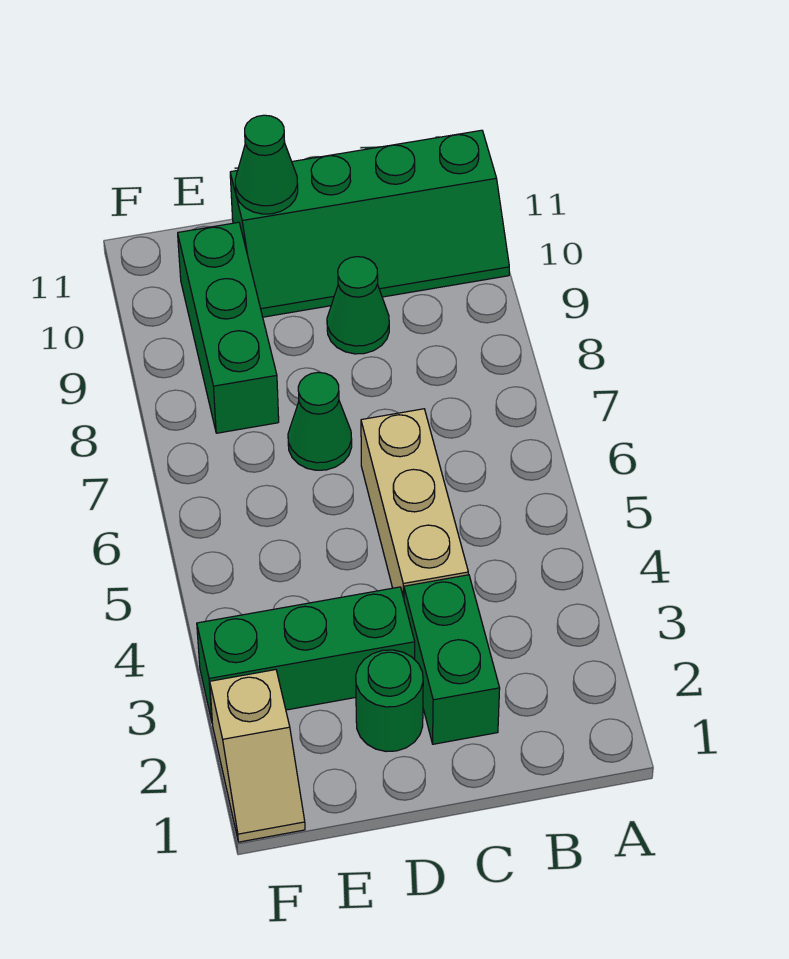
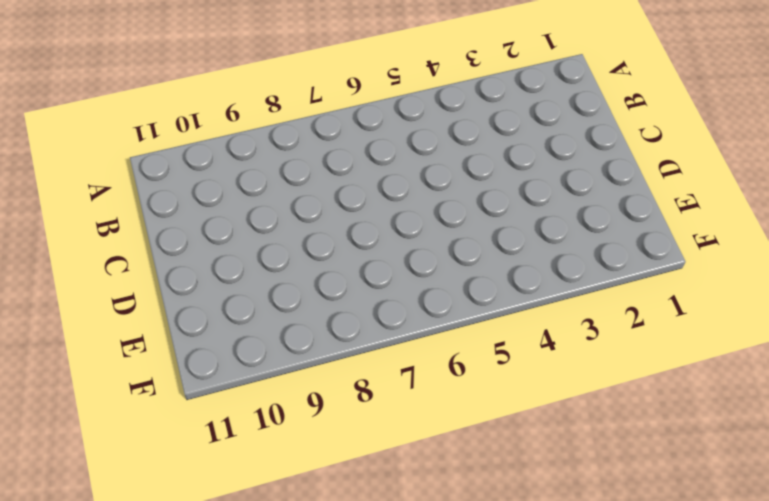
none -> green 2x4 slope [230,130,509,317]
none -> green 1x2 brick [404,575,500,744]

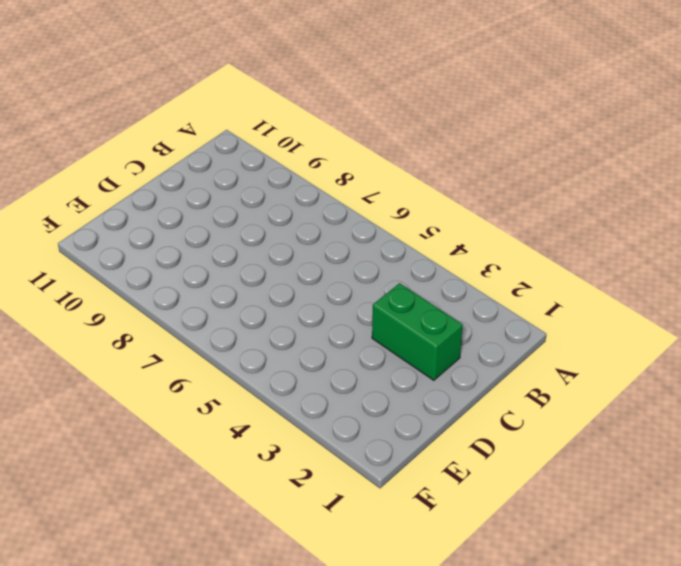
none -> green 2x4 slope [230,130,509,317]
none -> tan 1x3 brick [361,409,468,598]

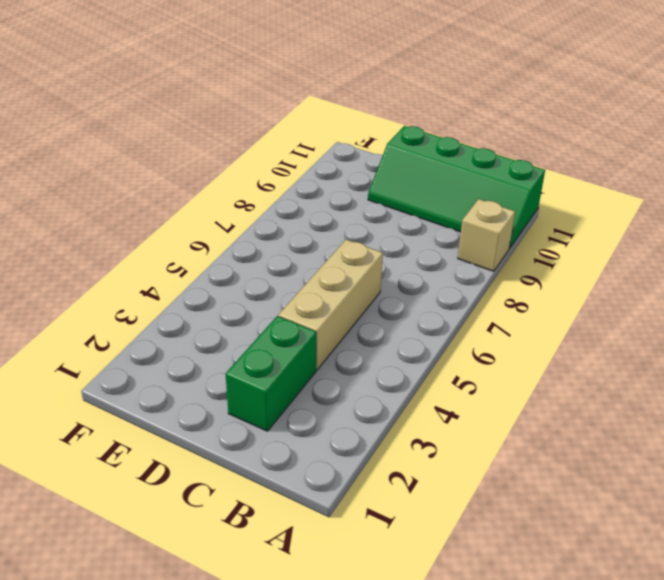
tan 1x1 brick [458,199,515,271] -> none
none -> green 1x1 cone [327,257,389,354]
none -> green 1x1 round brick [356,650,423,752]

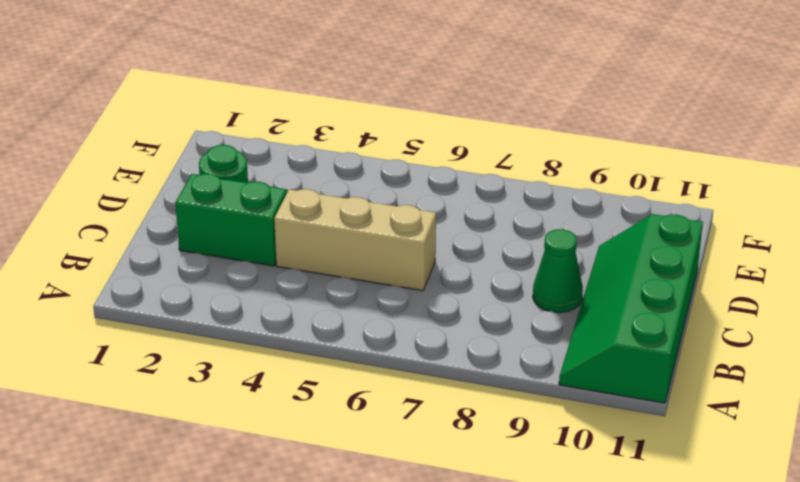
none -> green 1x3 brick [197,587,415,721]
none -> green 1x1 cone [288,372,352,470]

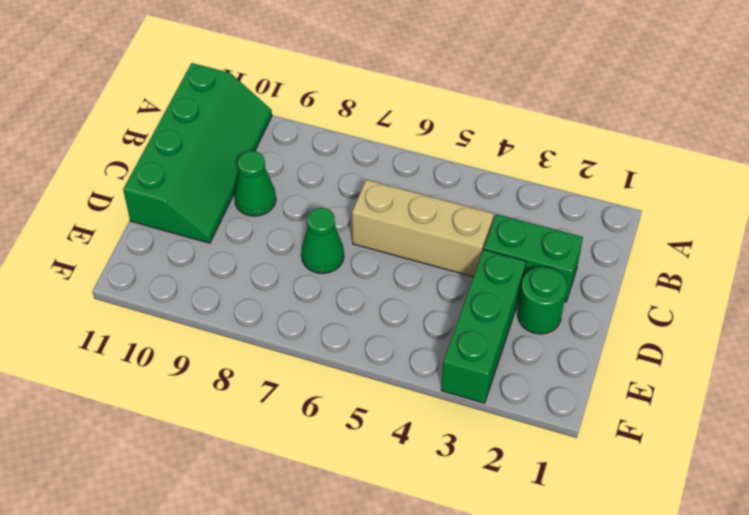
none -> green 1x3 brick [178,222,279,433]
none -> tan 1x2 slope [210,670,305,842]

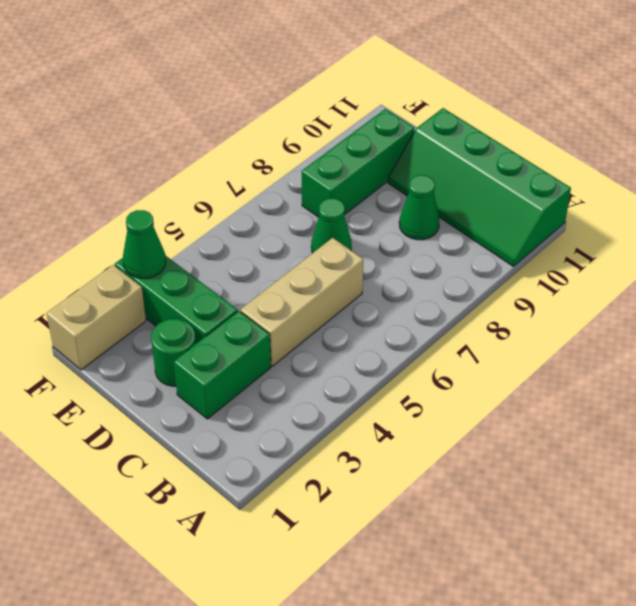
tan 1x2 brick [46,265,146,370] -> tan 1x2 slope [210,670,305,842]
green 1x1 cone [123,210,166,278] -> green 1x1 cone moved to [235,115,298,214]

